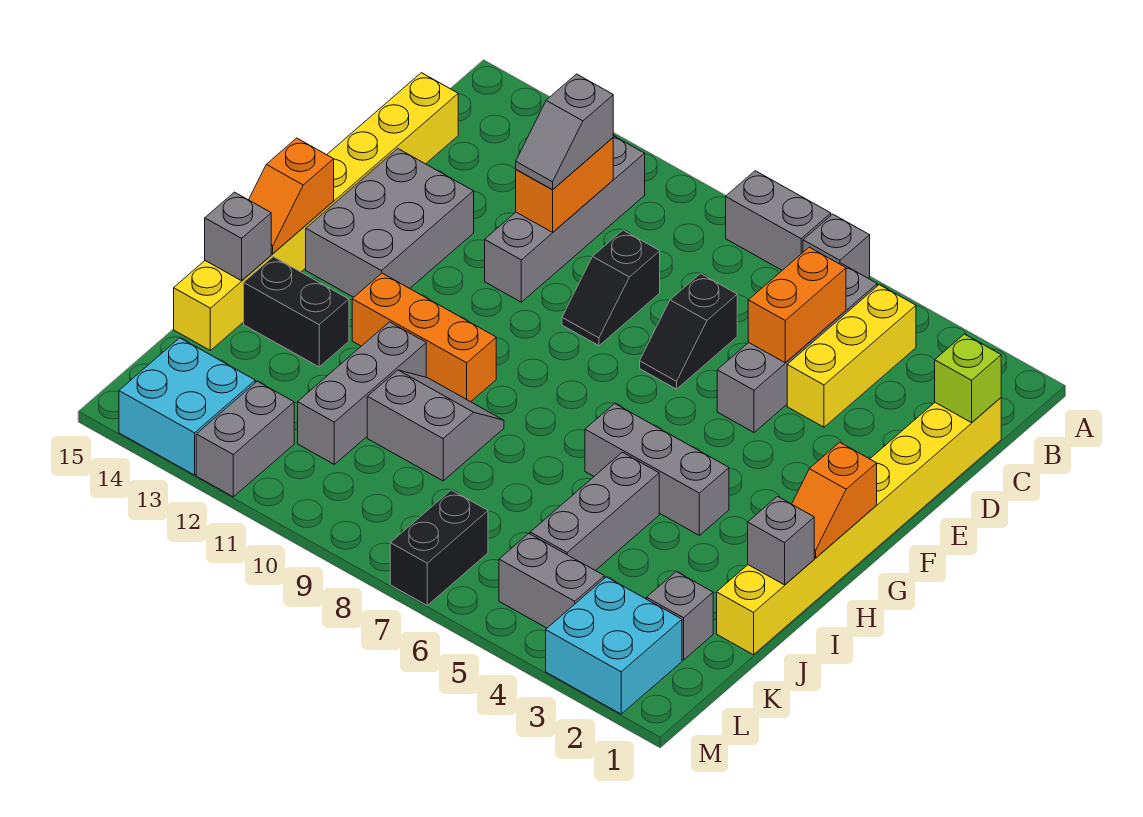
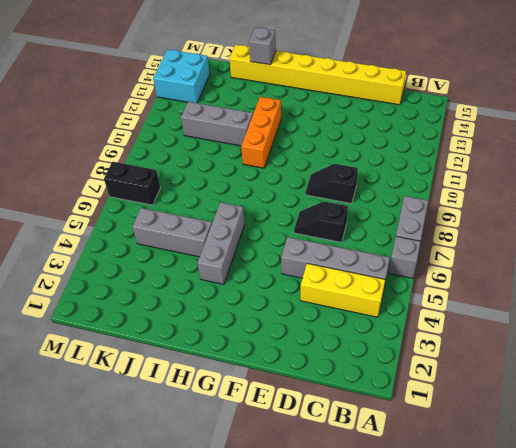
none -> grey 1x4 brick [485,136,645,302]
none -> yellow 1x8 brick [717,398,1001,655]
none -> grey 2x3 brick [306,149,474,297]
none -> grey 2x2 slope [367,370,504,481]

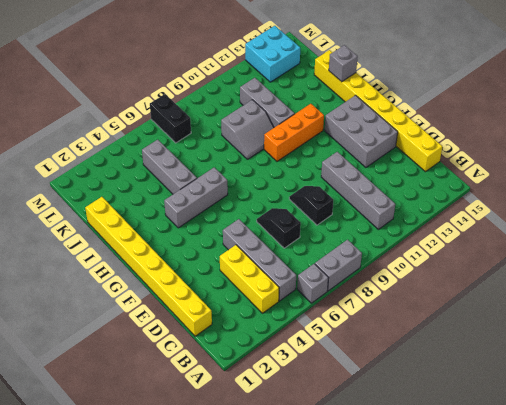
none -> black 1x2 brick [244,257,349,367]
none -> grey 1x1 brick [647,572,713,660]
none -> cyan 2x2 brick [546,577,682,714]
none -> grey 1x2 brick [499,534,604,628]

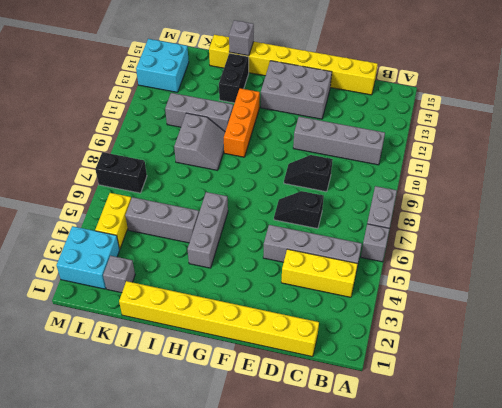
yellow 1x2 brick [95,193,131,249] -> grey 1x2 brick [499,534,604,628]
none -> grey 1x2 brick [196,381,294,497]
none -> lime 1x1 brick [935,334,1001,423]
none -> orange 1x2 brick [748,247,846,363]
none -> orange 1x2 brick [516,138,613,232]

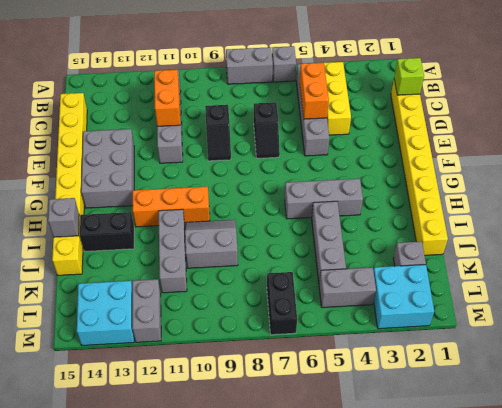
none -> orange 1x2 slope [792,442,877,558]
none -> orange 1x2 slope [249,138,334,253]
none -> grey 1x1 brick [748,497,814,585]
none -> grey 1x2 slope [516,74,613,190]

